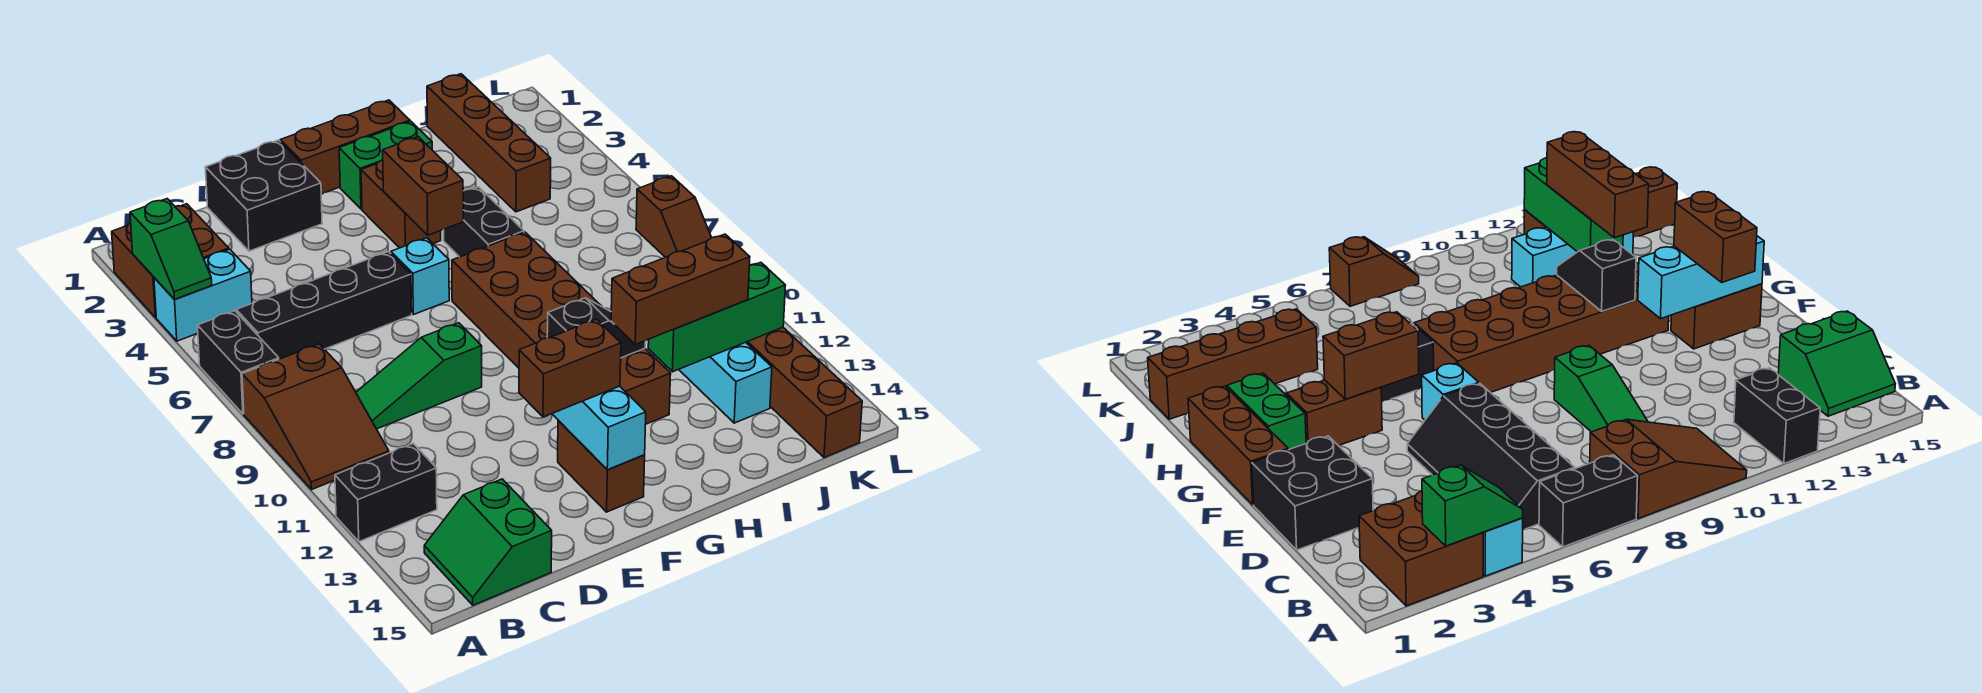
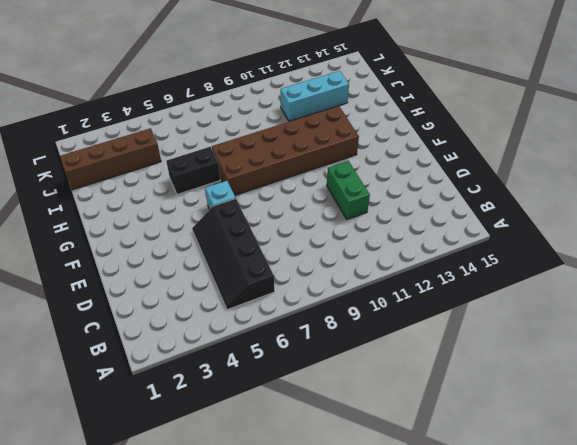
green 1x2 brick [327,161,370,219] -> green 1x2 brick moved to [339,121,432,209]
none -> brown 2x2 brick [112,204,229,318]
none -> cyan 1x2 brick [154,249,252,341]
none -> black 1x2 brick [197,311,279,414]

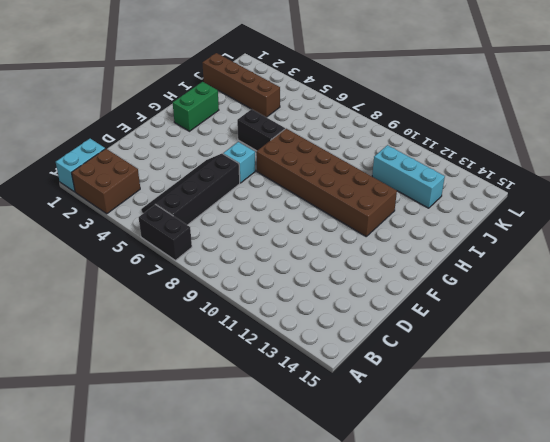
cyan 1x2 brick [56,139,105,192] -> cyan 1x2 brick moved to [154,249,252,341]
none -> brown 2x3 slope [242,344,389,490]
none -> black 1x2 brick [335,444,437,542]
none -> green 2x2 slope [424,479,552,605]

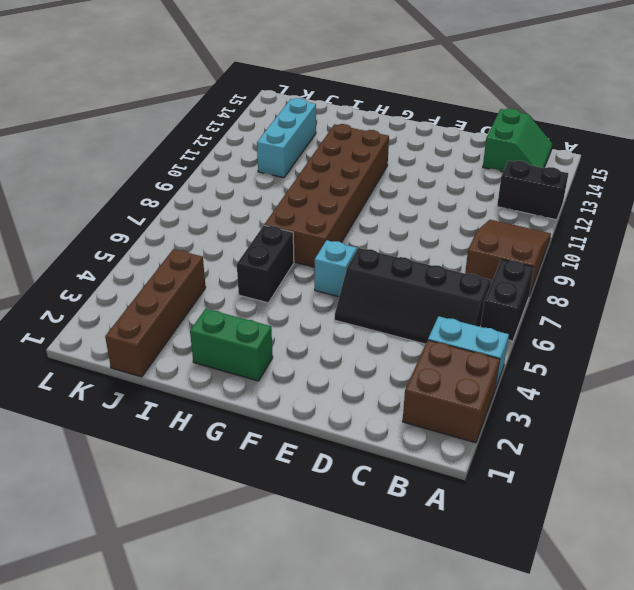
none -> green 1x3 slope [356,323,482,429]
none -> black 2x2 brick [205,140,322,251]
none -> brown 1x3 brick [280,100,410,194]

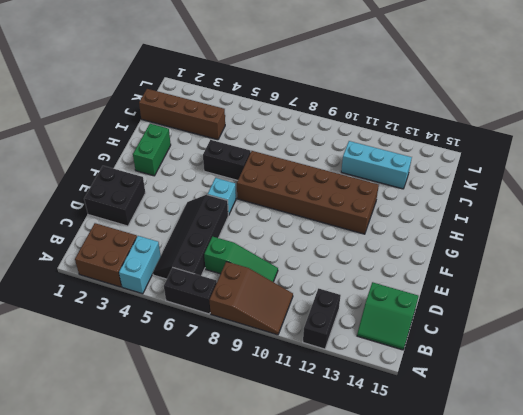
green 1x3 slope [204,236,278,282] -> green 1x3 slope turned to [356,323,482,429]
none -> brown 1x3 brick [280,100,410,194]
none -> brown 1x2 brick [558,420,645,512]
none -> brown 1x2 brick [361,160,441,248]

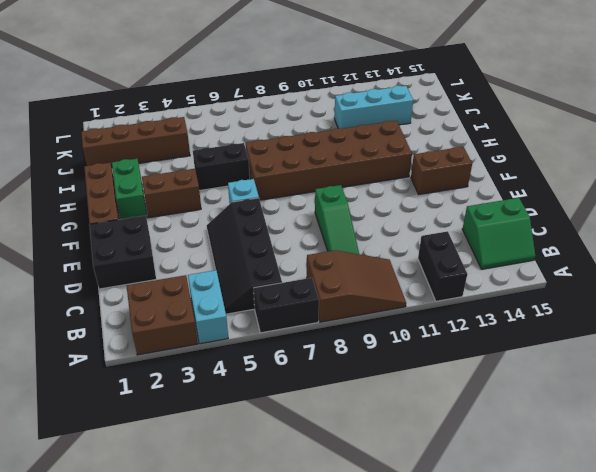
none -> brown 1x4 brick [746,327,862,458]
none -> brown 1x2 slope [636,176,712,257]
none -> green 1x2 slope [130,199,212,299]

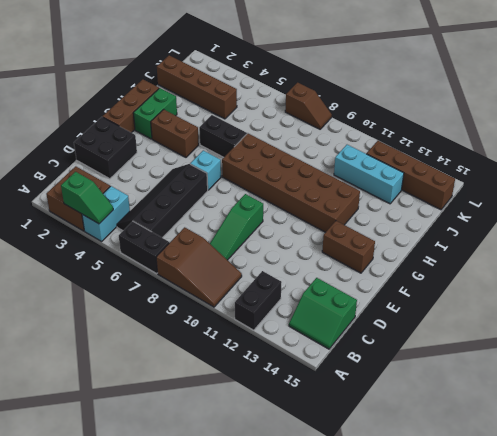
none -> cyan 1x3 brick [552,386,646,470]
none -> brown 1x2 brick [383,137,463,235]
none -> black 1x2 slope [547,298,646,358]

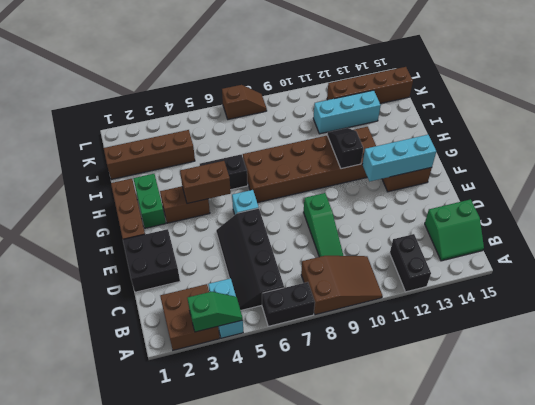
none -> green 1x3 brick [648,262,785,372]
none -> brown 1x2 brick [519,319,621,417]
none -> brown 1x3 brick [611,234,750,344]

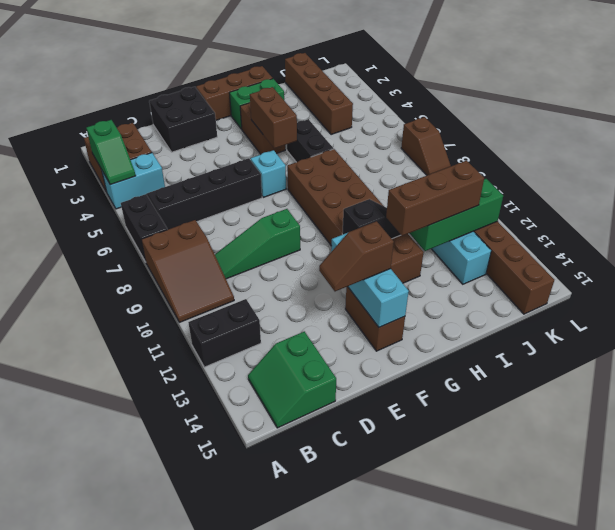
brown 1x2 slope [319,221,394,291] -> brown 1x2 brick [519,319,621,417]

